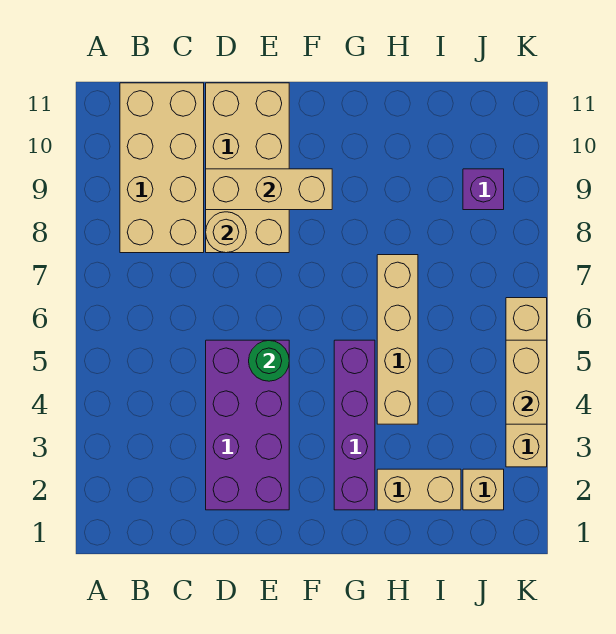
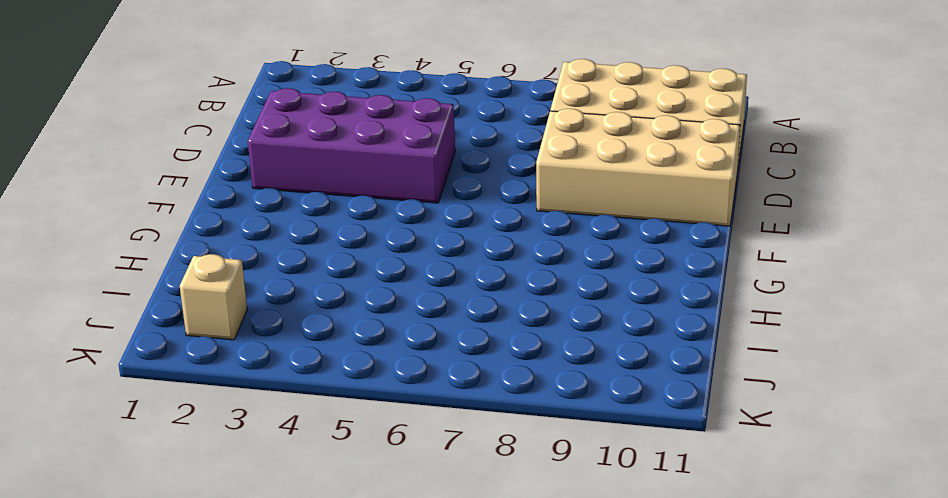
none -> purple 1x4 brick [334,340,375,510]
none -> tan 1x2 brick [377,469,461,510]
none -> tan 1x4 brick [377,255,418,424]

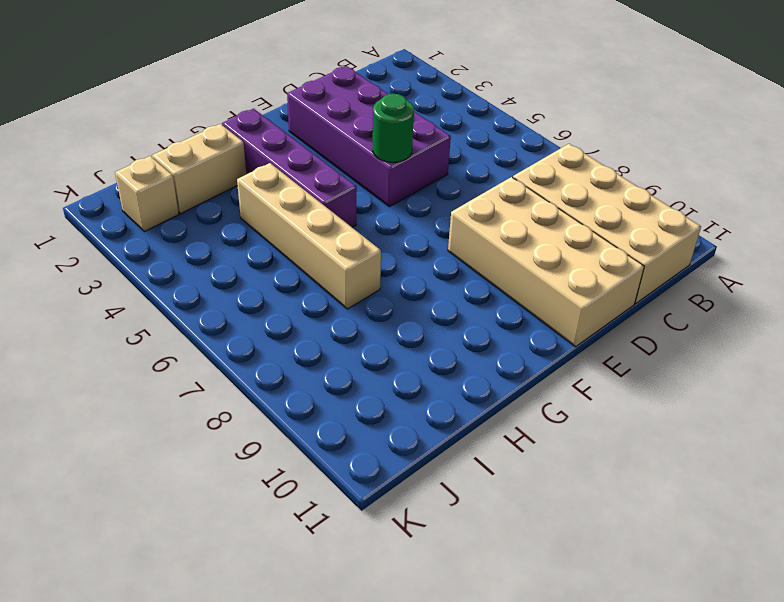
none -> purple 1x1 brick [463,169,504,210]
none -> tan 1x4 brick [506,298,547,467]
none -> tan 1x1 round brick [206,212,246,253]

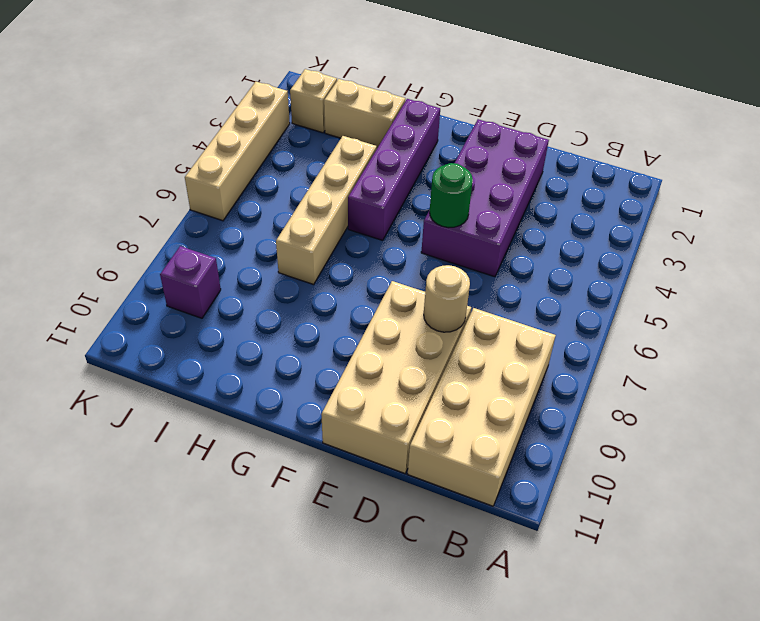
none -> tan 1x3 brick [206,169,332,210]
none -> tan 1x2 brick [506,340,547,424]

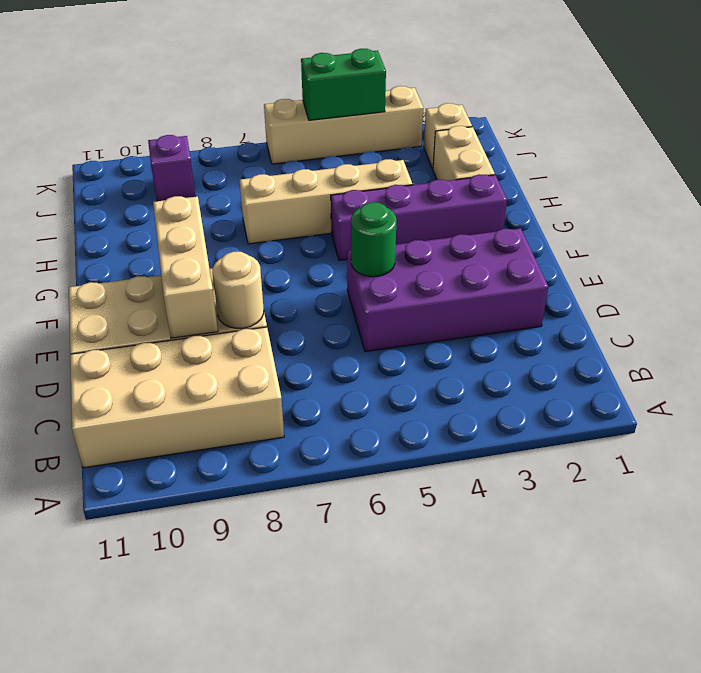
green 1x2 brick [301,49,386,120] -> tan 1x2 brick [506,340,547,424]

